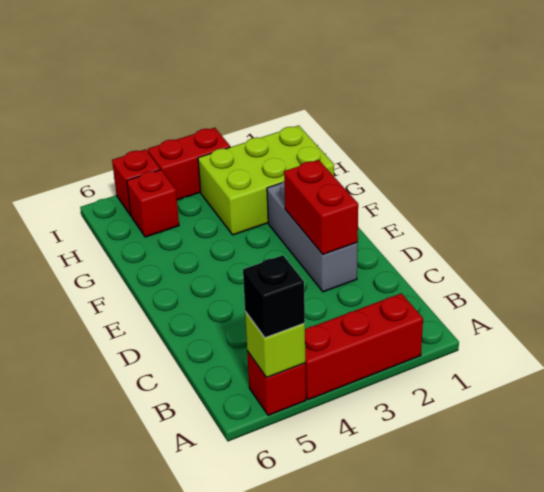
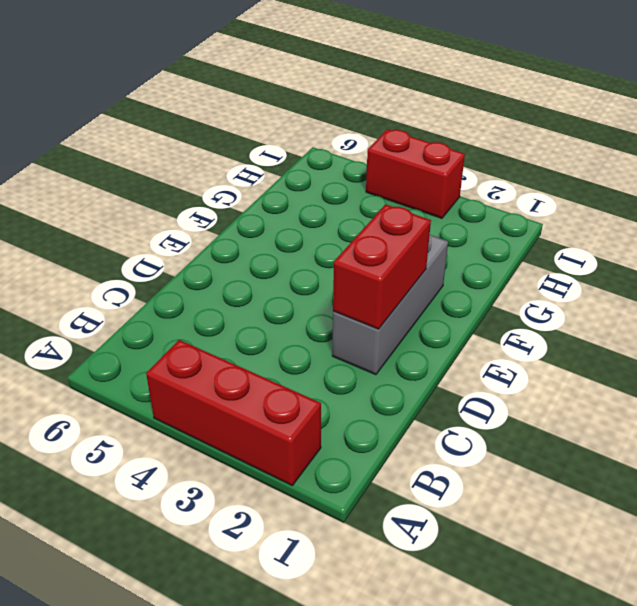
none -> red 1x1 brick [247,351,306,415]
none -> lime 2x3 brick [198,125,334,235]

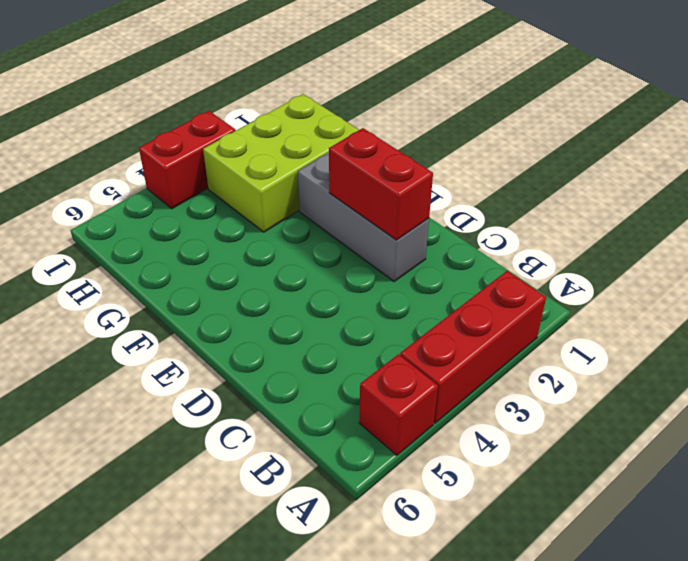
none -> red 1x1 brick [127,170,179,237]
none -> red 1x1 brick [112,149,160,215]

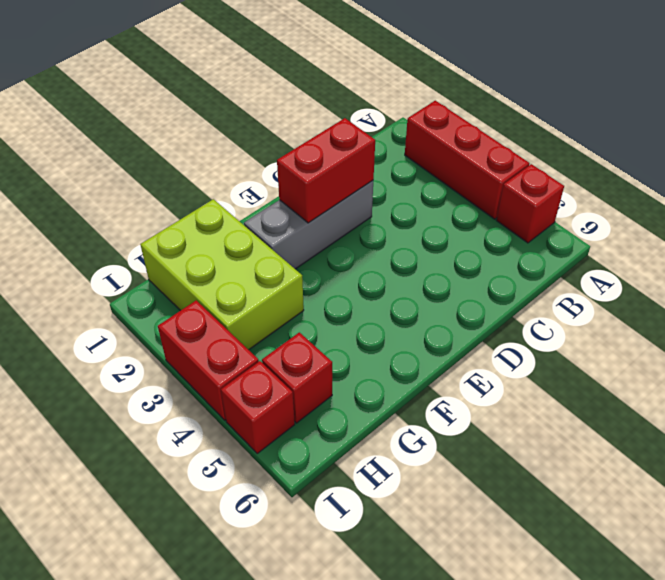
none -> lime 1x1 brick [245,311,305,377]
none -> black 1x1 brick [243,255,305,338]

